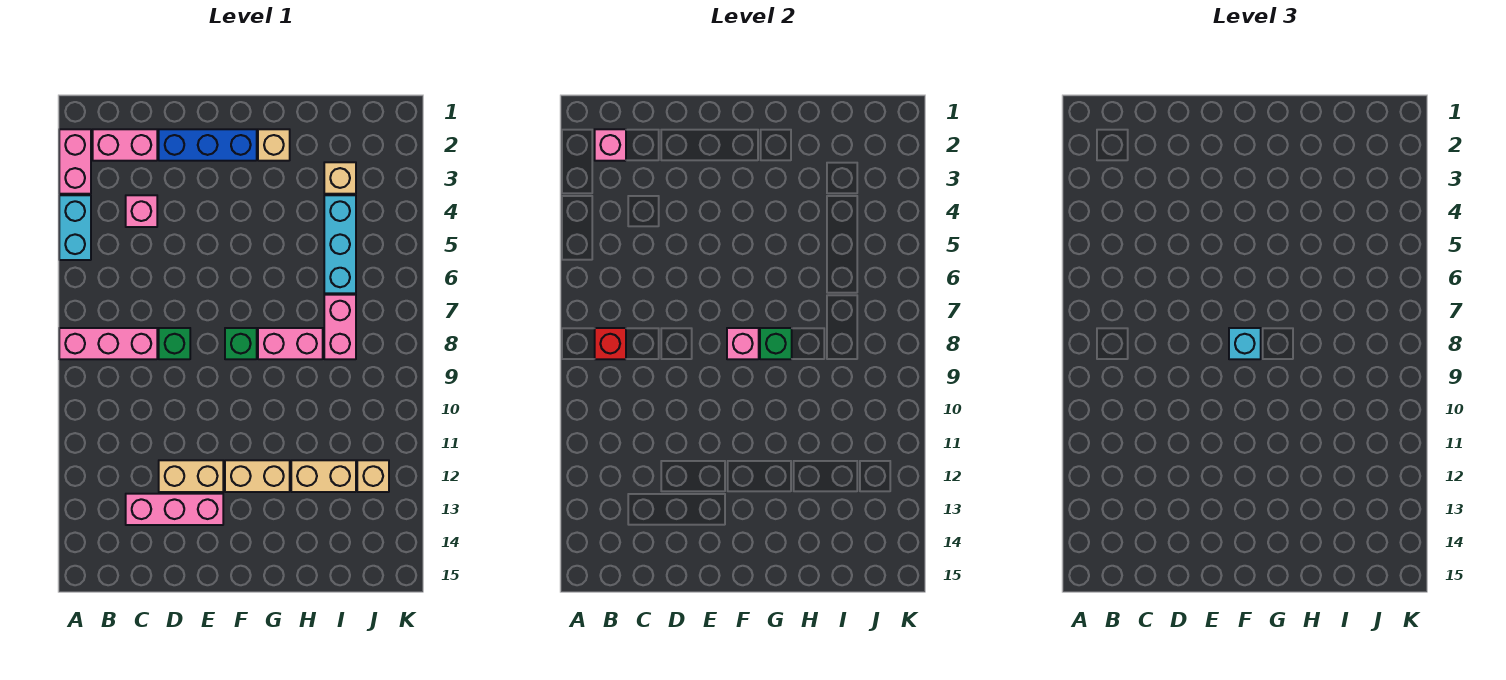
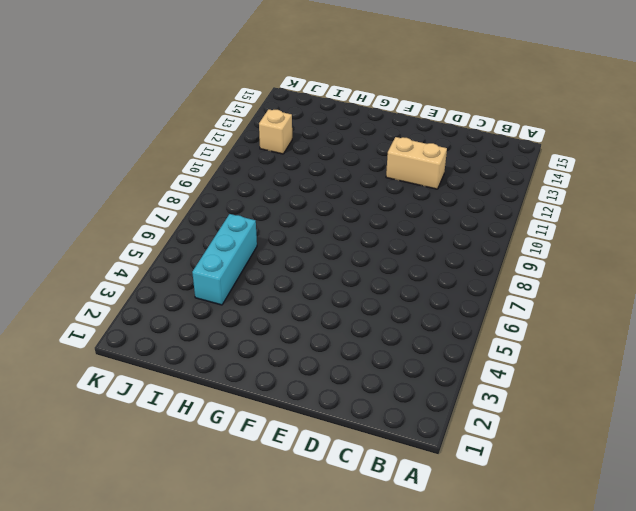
none -> pink 1x2 brick [59,129,91,194]
none -> cyan 1x2 brick [59,195,91,260]
none -> pink 1x3 brick [59,328,157,359]

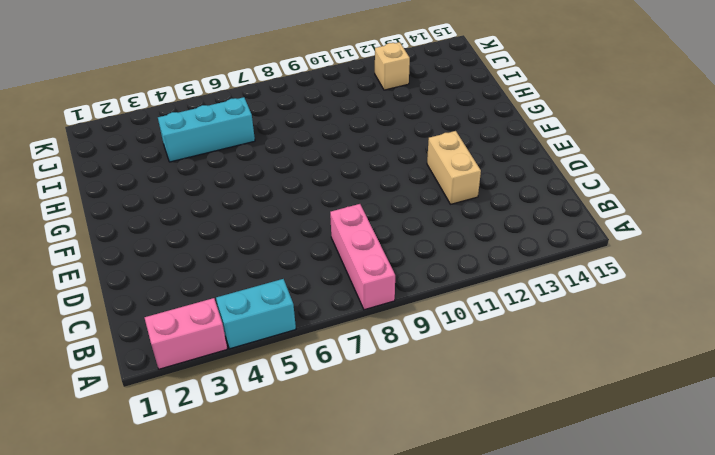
none -> pink 1x2 brick [93,129,157,161]
none -> pink 1x1 brick [126,195,157,227]
none -> pink 1x3 brick [126,494,223,525]

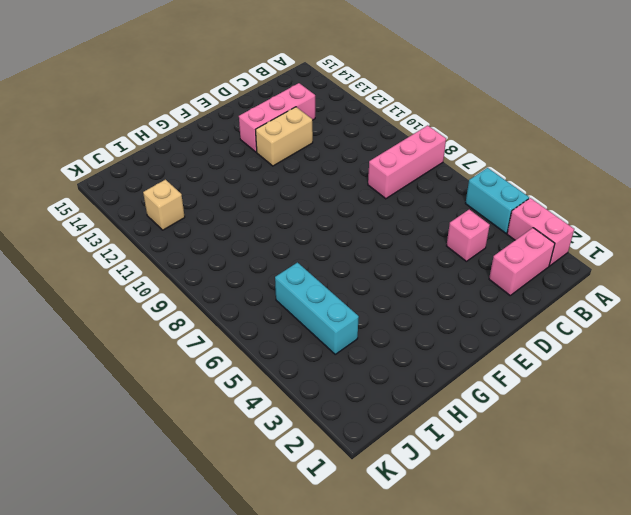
none -> blue 1x3 brick [159,129,257,161]
none -> green 1x1 brick [159,328,190,359]
none -> green 1x1 brick [225,328,257,359]

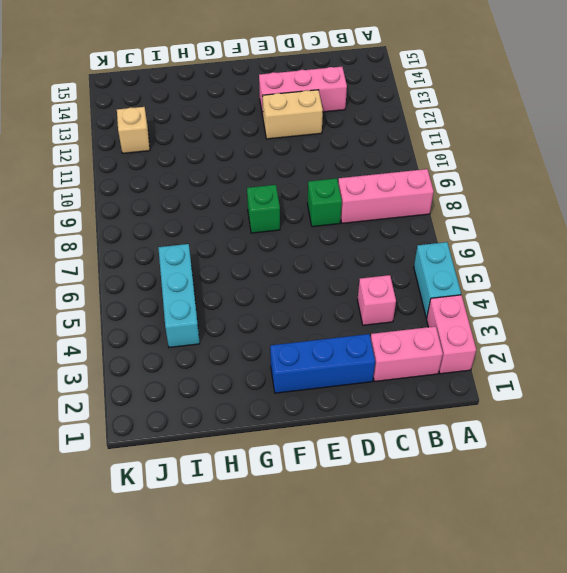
none -> tan 1x2 brick [225,460,290,492]
none -> tan 1x1 brick [258,129,290,161]
none -> pink 1x2 brick [258,328,323,359]

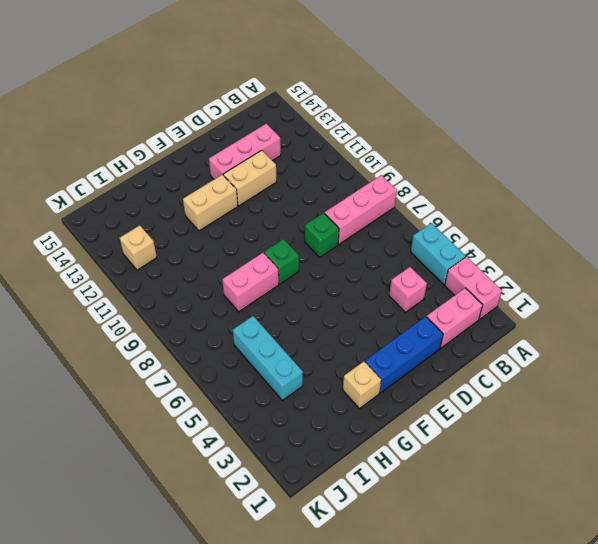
none -> tan 1x2 brick [291,460,356,492]
none -> tan 1x1 brick [324,162,356,194]
none -> pink 1x2 brick [324,295,356,359]

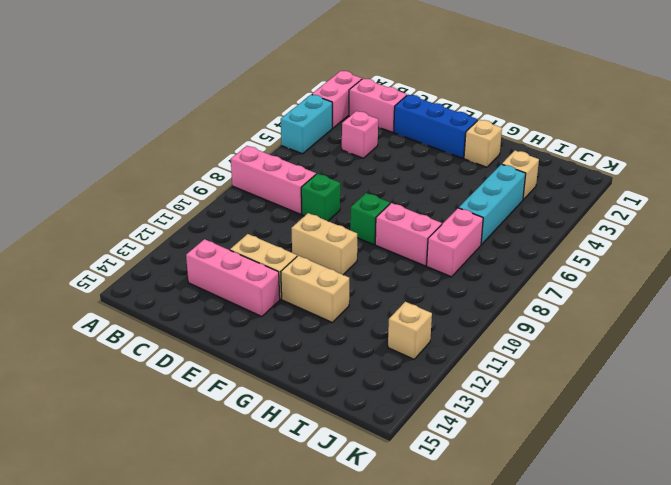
tan 1x2 brick [291,213,357,275] -> tan 1x2 brick moved to [291,460,356,492]
none -> pink 1x1 brick [595,129,626,161]
none -> red 1x1 brick [595,328,626,359]
none -> pink 1x1 brick [727,328,759,359]

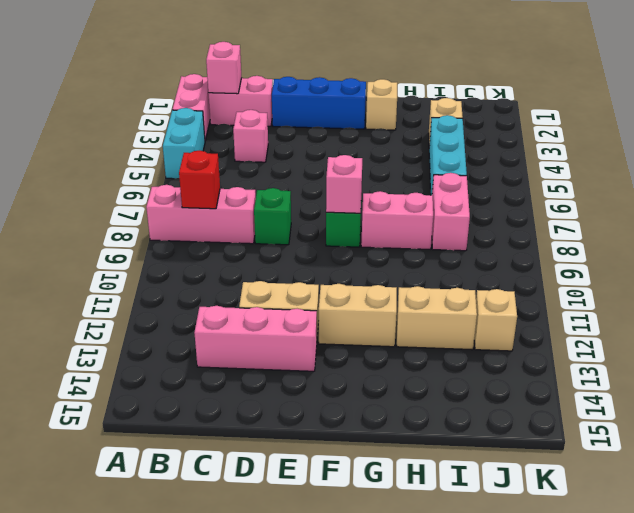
none -> green 1x1 brick [760,328,792,359]
none -> cyan 1x1 brick [1229,328,1261,359]

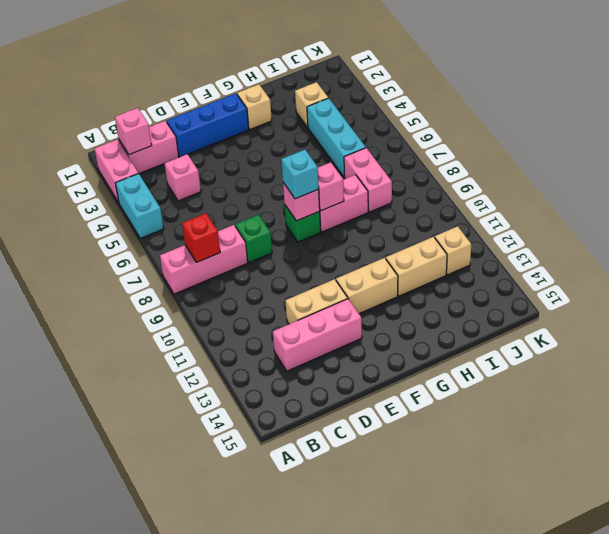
pink 1x1 brick [318,162,344,211] -> green 1x1 brick [760,328,792,359]

